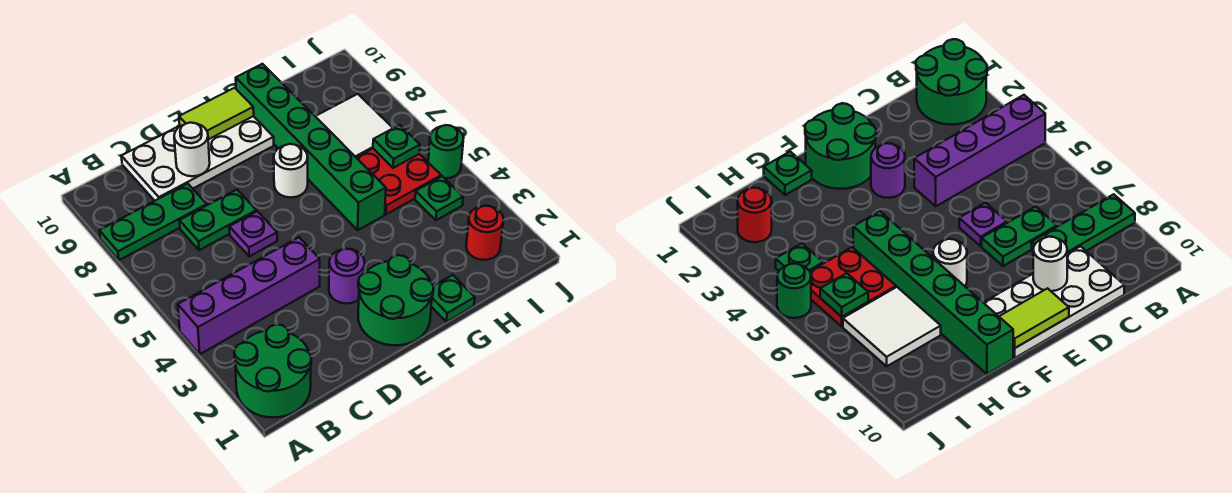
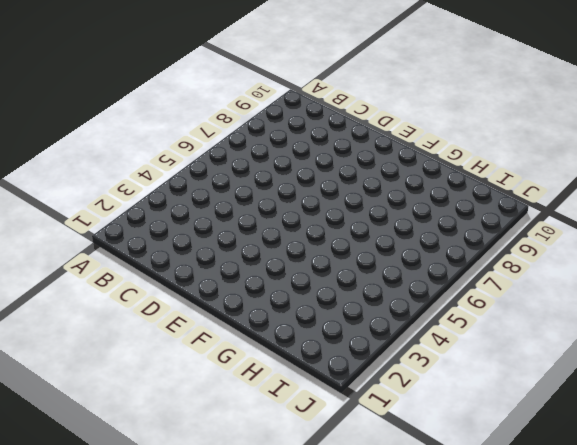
none -> green 2x2 round brick [234,325,311,418]
none -> purple 1x4 brick [178,237,320,354]
none -> green 1x3 plate [99,184,207,260]

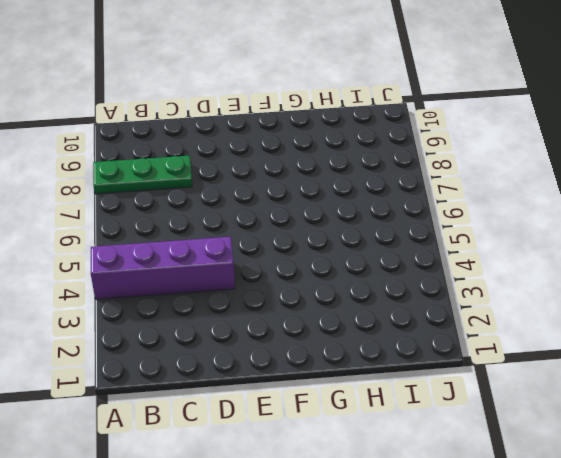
none -> green 2x2 round brick [234,325,311,418]
none -> green 1x2 plate [179,190,256,250]
none -> white 2x4 plate [121,116,274,201]

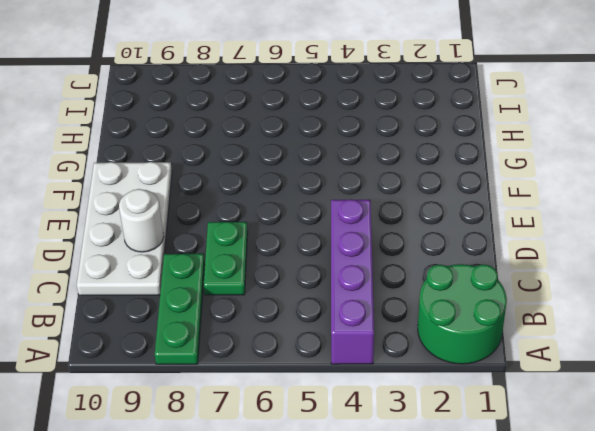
none -> purple 1x1 plate [229,211,277,256]
none -> green 2x2 round brick [358,255,434,345]
none -> purple 1x1 round brick [329,249,365,304]

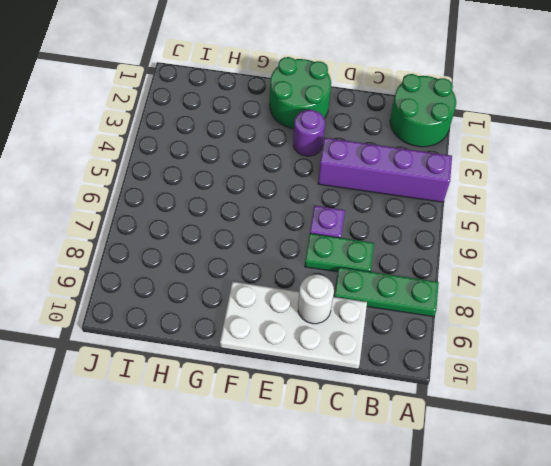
none -> white 1x1 round brick [274,144,308,198]
none -> green 1x1 plate [431,275,475,322]
none -> green 1x6 brick [236,64,386,230]

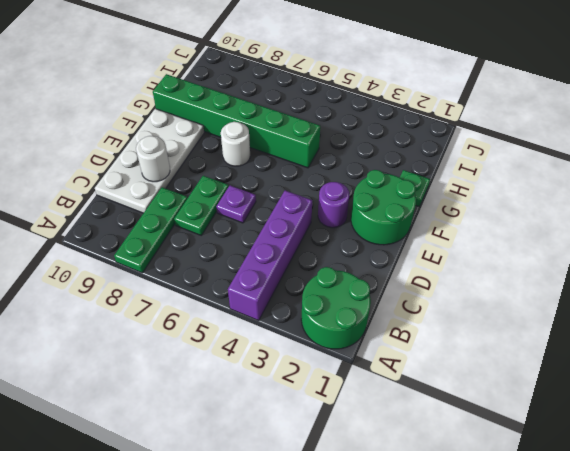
none -> red 2x2 plate [356,149,441,214]
none -> white 2x2 tile [315,94,393,157]
none -> red 1x1 round brick [466,206,504,260]

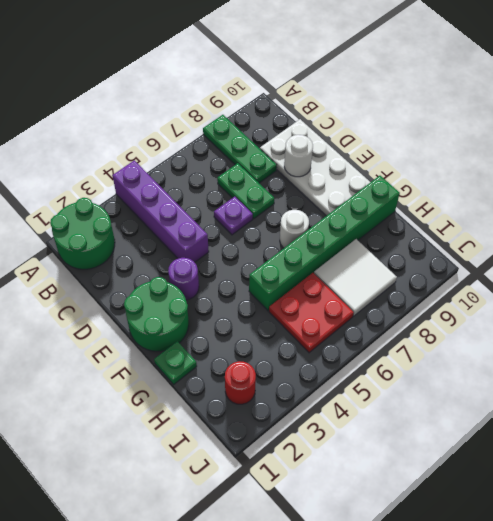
none -> green 1x1 plate [415,176,463,220]
none -> green 1x1 round brick [428,125,463,178]
none -> lime 1x2 tile [179,88,254,140]

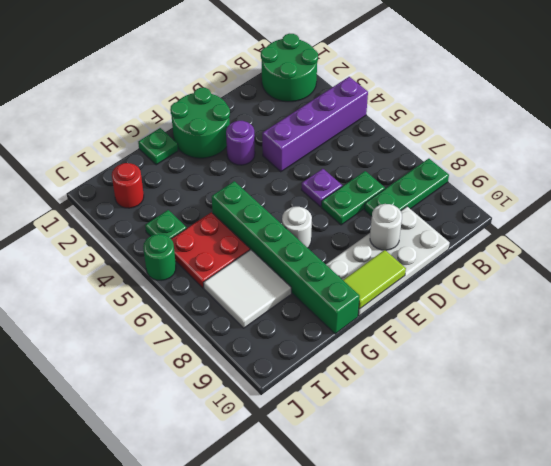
none -> green 1x1 plate [373,125,420,168]

